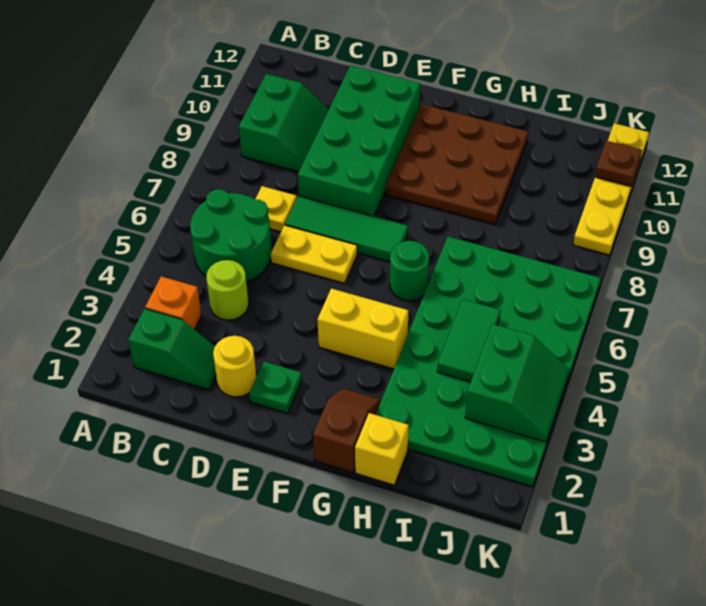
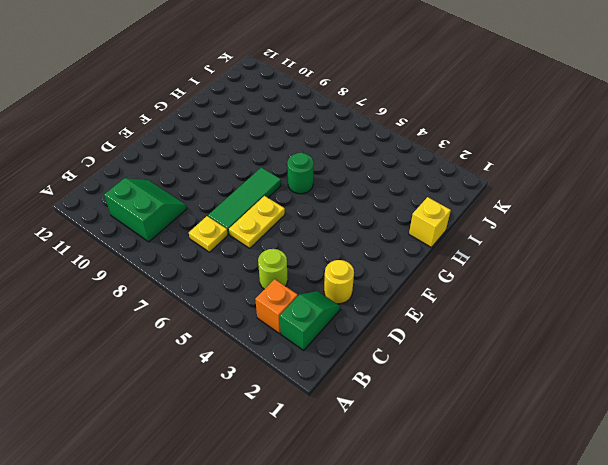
none -> green 2x2 round brick [190,189,272,282]
none -> green 2x4 brick [298,65,420,216]
none -> green 1x1 plate [249,362,302,413]

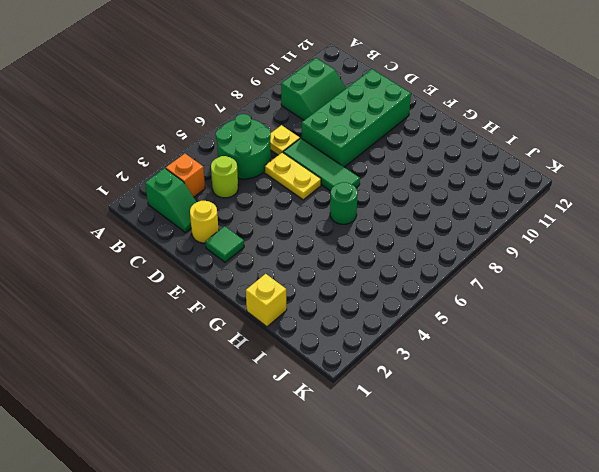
green 1x1 tile [205,226,244,262] -> green 1x1 plate [249,362,302,413]
none -> yellow 1x2 brick [317,288,408,369]
none -> brown 3x3 plate [385,104,528,224]
none -> brown 1x2 slope [313,389,381,472]

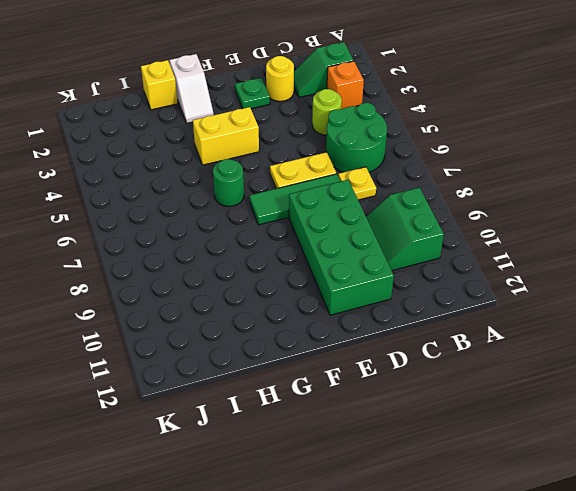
white 1x2 slope [170,54,214,123] -> brown 1x2 slope [313,389,381,472]
none -> brown 3x3 plate [385,104,528,224]
none -> green 4x6 plate [376,237,601,487]
none -> yellow 1x4 plate [573,123,649,255]

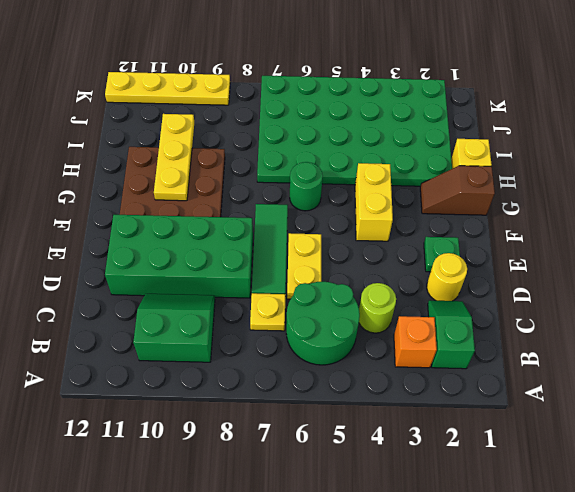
yellow 1x3 plate [154,114,194,201] -> none
none -> green 1x2 tile [437,299,500,382]
none -> green 2x2 slope [465,324,570,442]
none -> brown 1x1 plate [595,141,642,186]

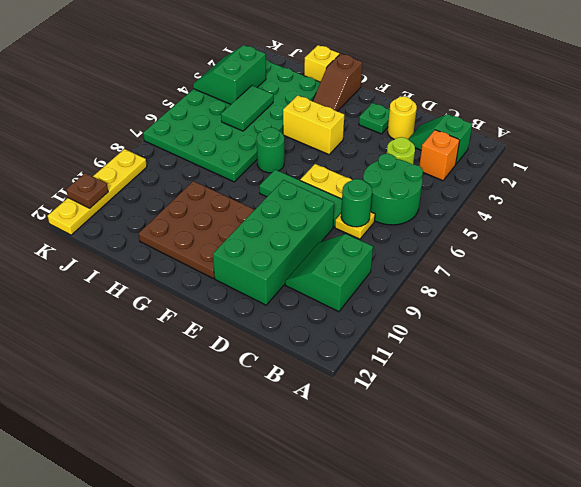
green 1x1 round brick [341,179,372,227] -> none

